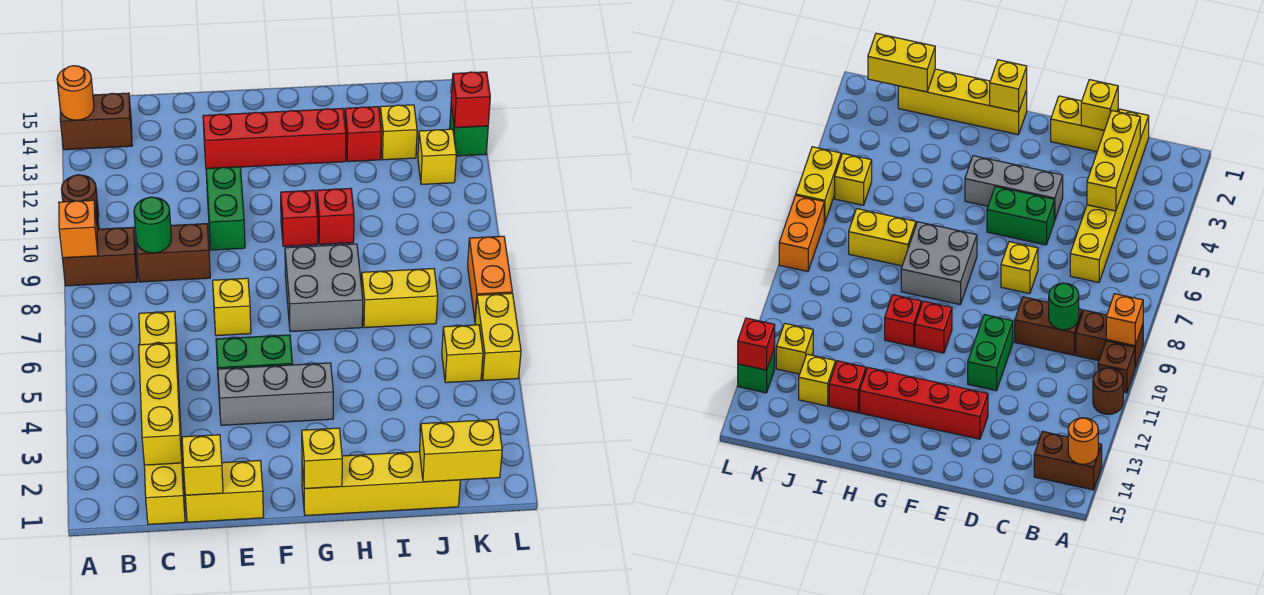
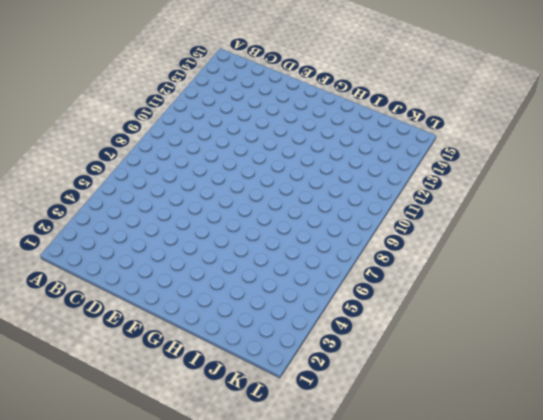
none -> brown 1x2 brick [62,227,137,286]
none -> brown 1x1 brick [1098,341,1135,393]
none -> brown 1x1 round brick [61,175,99,216]
none -> brown 1x2 brick [60,93,132,150]

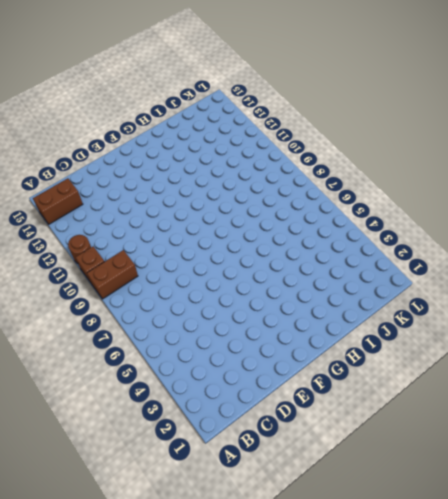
none -> yellow 1x6 brick [139,311,185,524]
none -> brown 1x2 brick [136,224,210,282]
none -> yellow 1x2 brick [185,461,264,522]
none -> grey 1x3 brick [218,363,333,425]

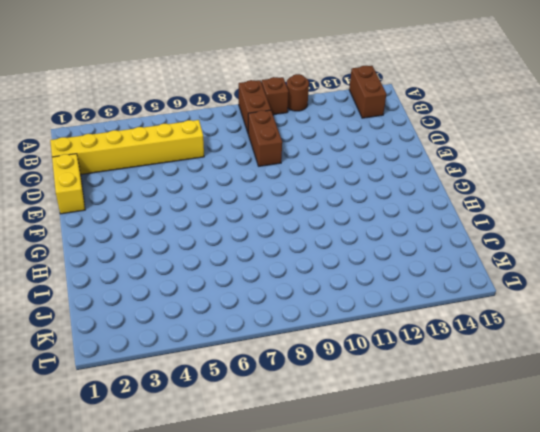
none -> grey 1x3 brick [218,363,333,425]
none -> green 1x2 brick [216,335,292,386]
none -> yellow 1x1 brick [213,278,251,336]
none -> green 1x2 brick [206,167,245,250]

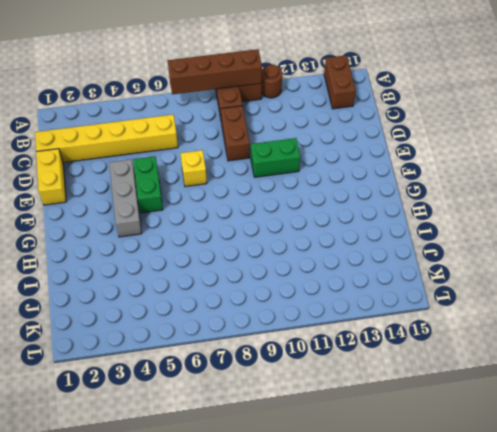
brown 1x4 brick [168,49,262,94] -> orange 1x1 brick [59,200,98,258]
none -> red 1x4 brick [203,108,346,169]
none -> yellow 1x4 brick [302,452,460,516]
none -> grey 2x2 brick [285,244,363,332]
none -> red 1x1 brick [281,190,318,246]

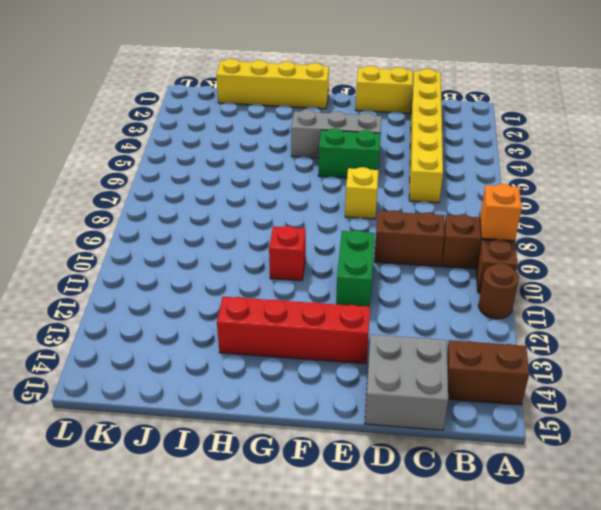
grey 2x2 brick [365,335,448,430] -> grey 2x2 brick moved to [285,244,363,332]
none -> red 1x1 brick [317,188,354,244]
none -> yellow 1x2 brick [362,269,438,328]
none -> red 1x1 brick [345,107,382,162]
none -> yellow 1x1 brick [380,105,417,160]

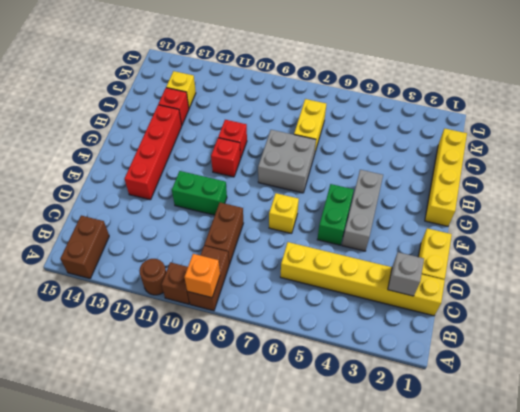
grey 1x1 brick [388,252,424,296] -> yellow 1x3 brick [139,343,182,465]
none -> yellow 1x1 brick [442,325,483,383]
none -> yellow 1x1 brick [418,129,456,184]
none -> yellow 1x2 brick [475,293,521,381]
none -> orange 1x2 brick [468,236,512,318]

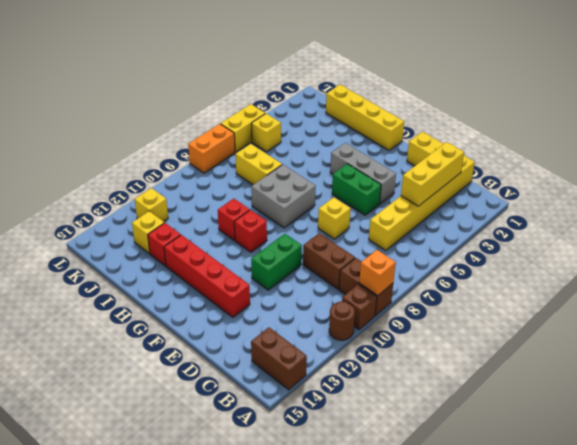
none -> green 1x1 brick [450,106,488,156]
none -> orange 1x1 round brick [57,66,94,120]
none -> green 1x1 round brick [134,197,171,253]
none -> yellow 1x1 brick [182,435,223,495]

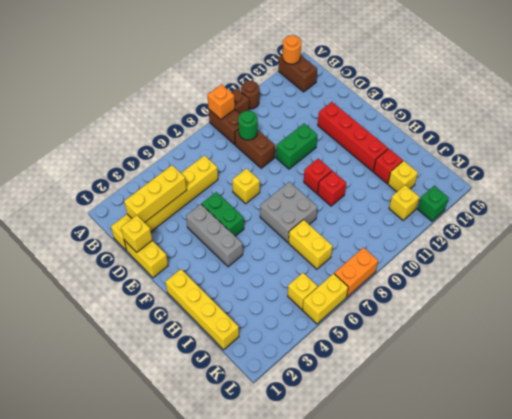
none -> yellow 1x1 brick [302,428,342,489]
none -> yellow 1x2 brick [420,419,502,482]
none -> red 1x1 brick [451,72,490,128]

